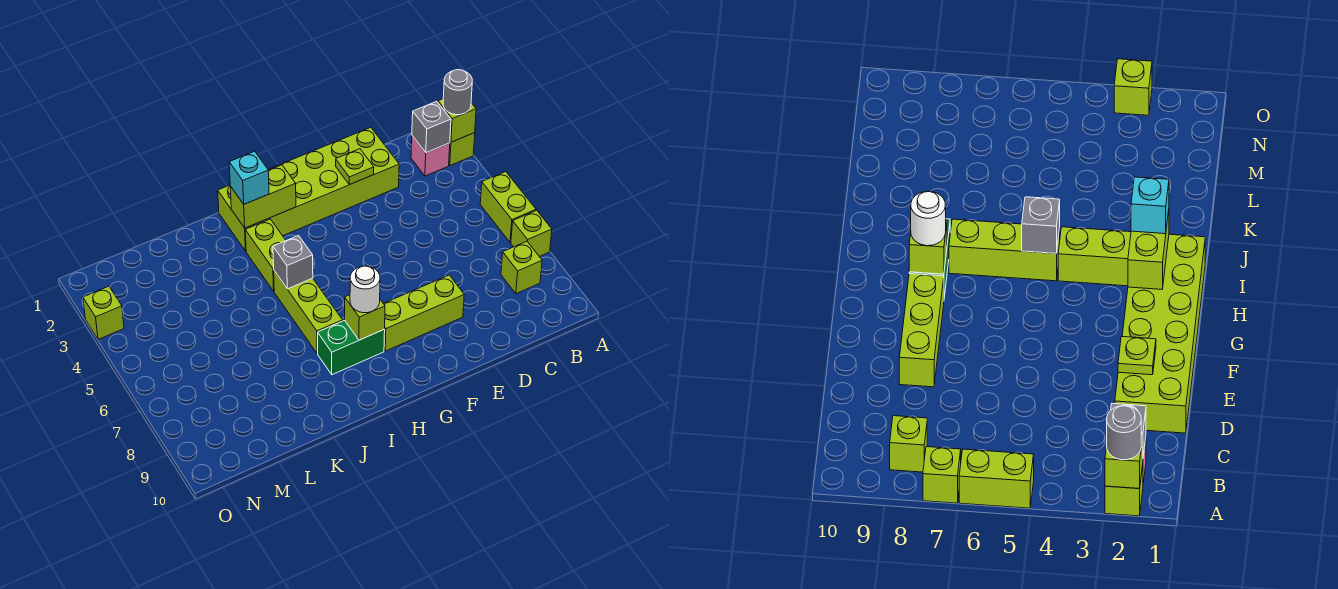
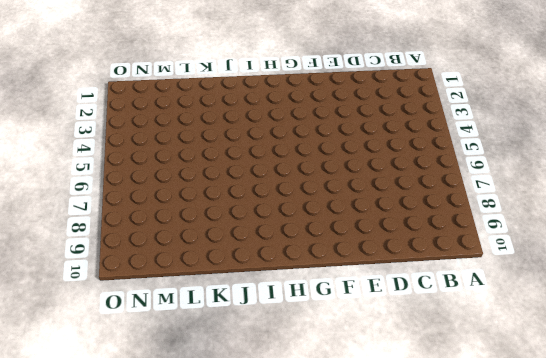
none -> lime 1x1 brick [449,133,475,165]
none -> lime 1x2 brick [480,172,536,243]
none -> lime 1x1 brick [511,210,552,256]

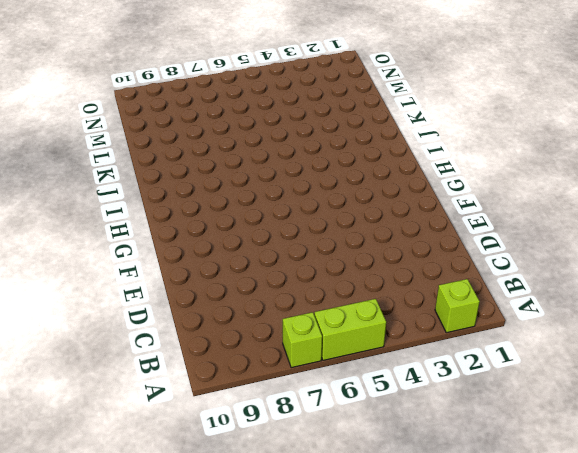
none -> pink 1x1 brick [411,136,450,176]
none -> lime 1x1 brick [501,241,542,294]
none -> lime 2x6 brick [218,128,399,251]

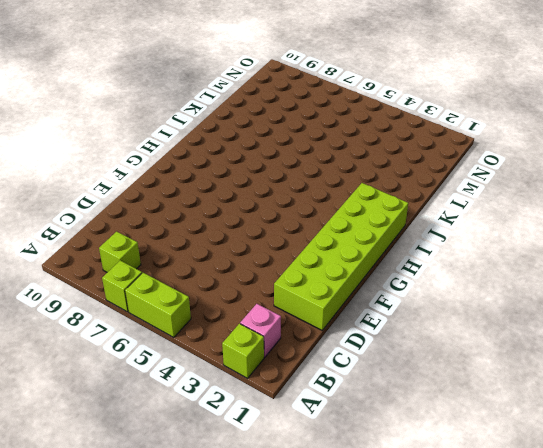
none -> lime 1x3 brick [383,275,464,351]
none -> green 1x2 brick [318,320,385,375]
none -> lime 1x2 brick [245,219,286,291]

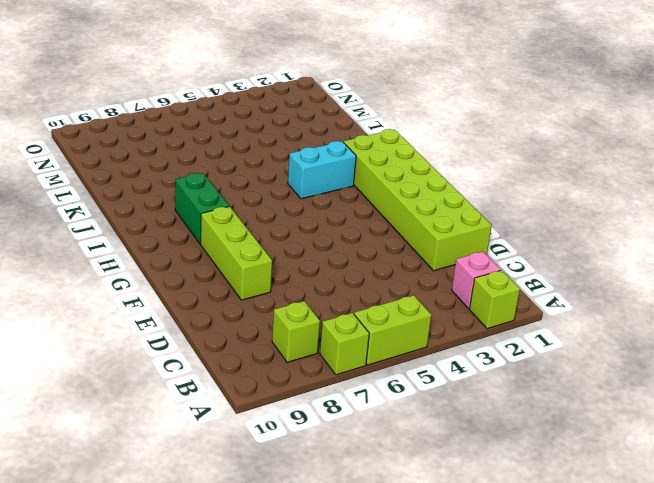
cyan 1x2 brick [288,141,356,199] -> lime 1x2 brick [245,219,286,291]
none -> lime 1x3 brick [274,271,343,353]
none -> lime 1x1 brick [83,286,124,339]
none -> lime 1x1 brick [438,99,476,142]

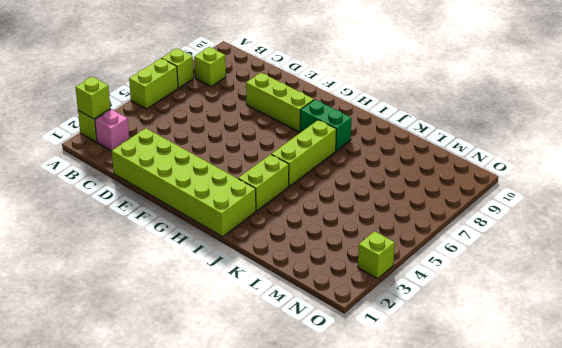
none -> grey 1x1 brick [412,101,451,153]
none -> lime 1x1 plate [336,149,374,185]
none -> lime 1x2 brick [230,165,296,228]

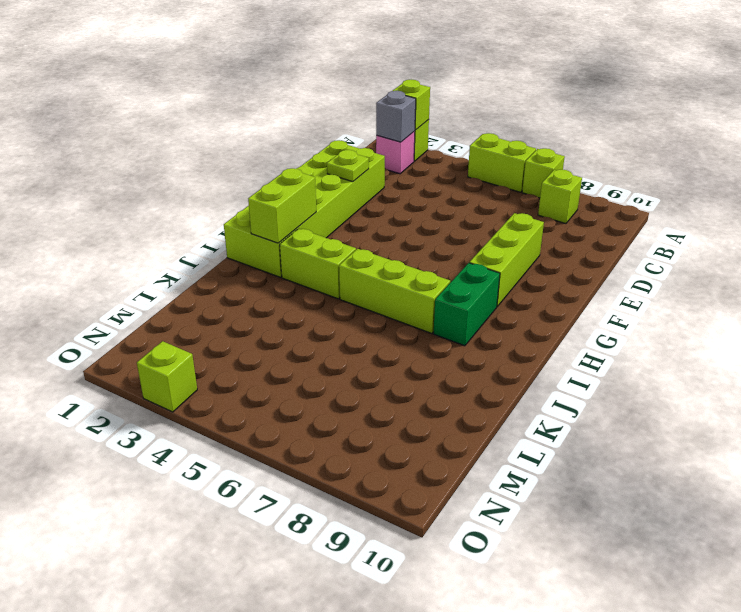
none -> lime 1x1 brick [345,295,385,340]
none -> grey 1x1 brick [273,236,313,289]
none -> grey 1x1 round brick [443,70,472,115]

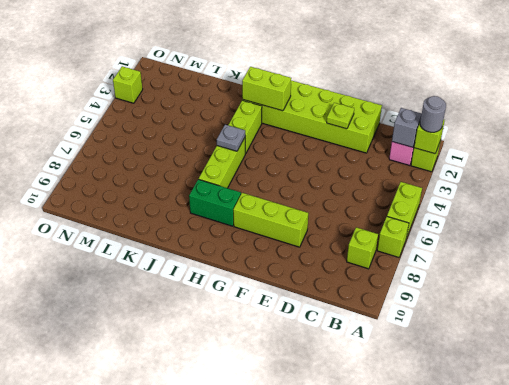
grey 1x1 plate [217,125,245,151] -> grey 1x1 brick [273,236,313,289]
none -> lime 1x1 brick [345,295,385,340]
none -> white 1x1 round brick [350,266,380,313]
none -> cyan 1x1 brick [229,151,269,204]

